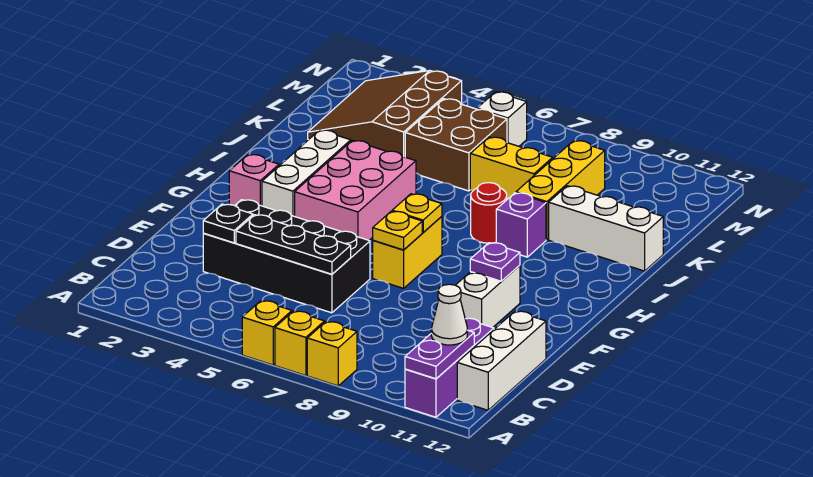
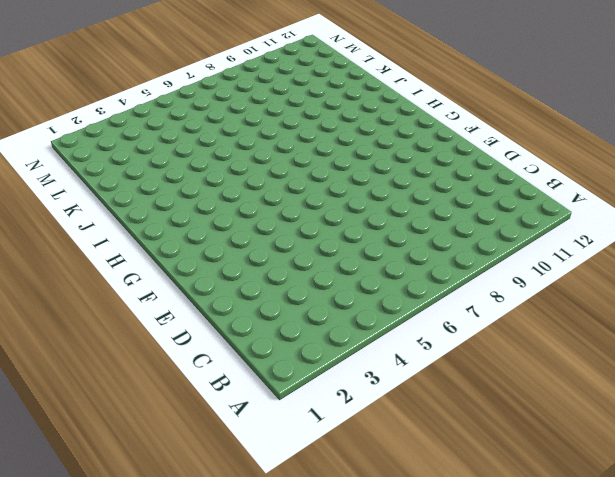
none -> yellow 1x1 brick [242,301,292,365]
none -> yellow 1x1 brick [275,311,324,376]
none -> yellow 1x1 brick [307,322,357,386]

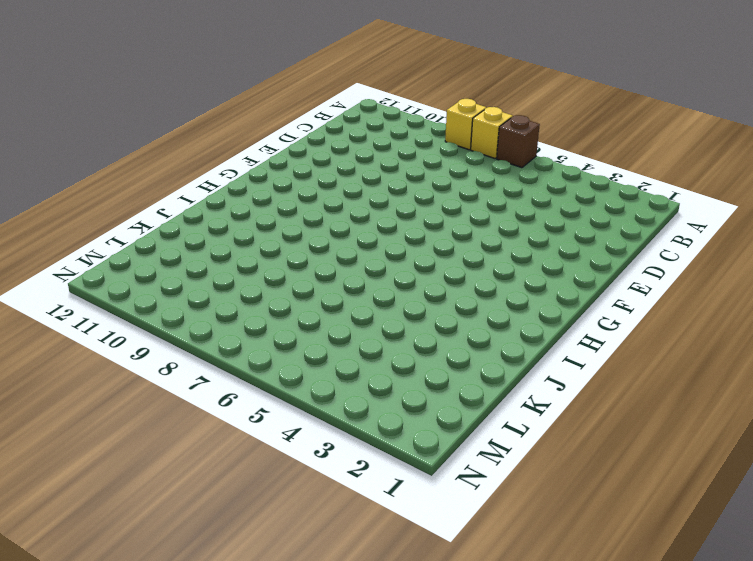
brown 1x1 brick [497,115,540,168] -> yellow 1x1 brick [242,301,292,365]
none -> purple 1x3 brick [405,318,494,417]
none -> white 1x3 brick [457,311,546,410]
none -> black 2x4 brick [203,200,370,313]

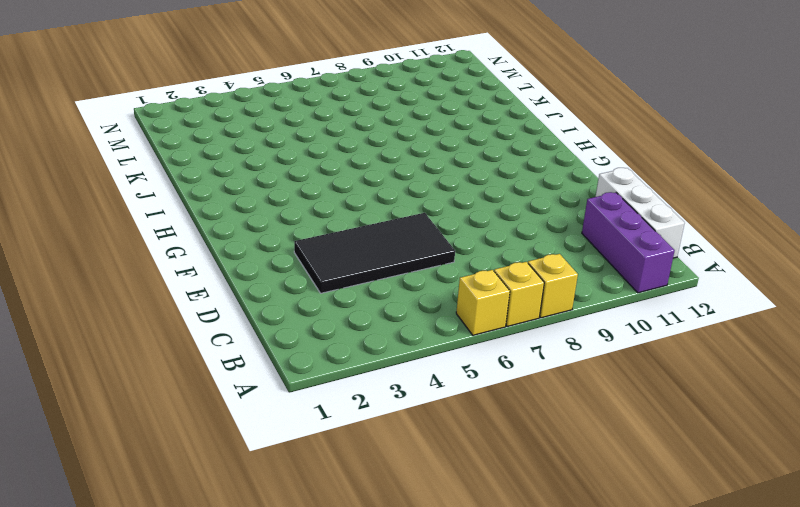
black 2x4 tile [294,213,455,293] -> black 2x4 brick [203,200,370,313]
none -> white 1x2 brick [456,265,520,327]
none -> yellow 1x2 brick [373,216,442,288]
none -> pink 1x1 brick [229,154,279,206]

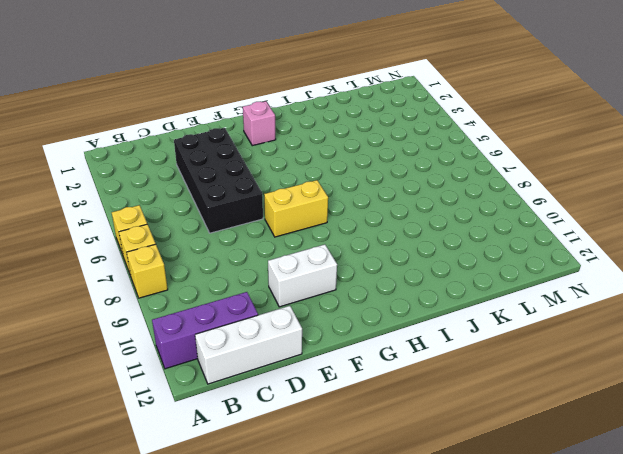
none -> white 1x3 brick [262,130,351,216]
none -> pink 2x3 brick [295,140,416,240]
none -> red 1x1 round brick [471,183,507,243]

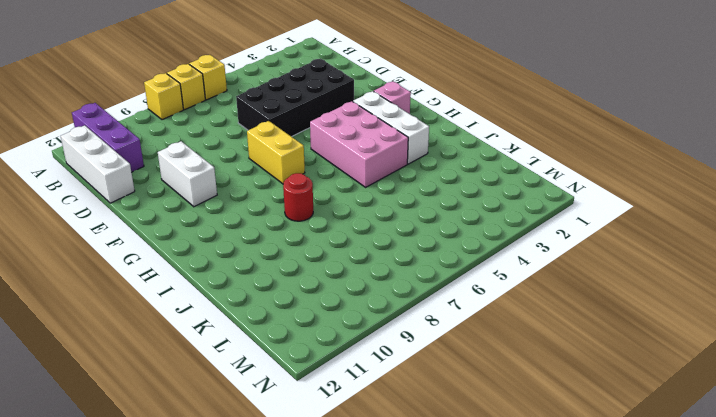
none -> purple 1x1 brick [496,193,546,257]
none -> yellow 1x3 brick [516,141,605,240]
none -> white 1x3 brick [549,186,663,271]

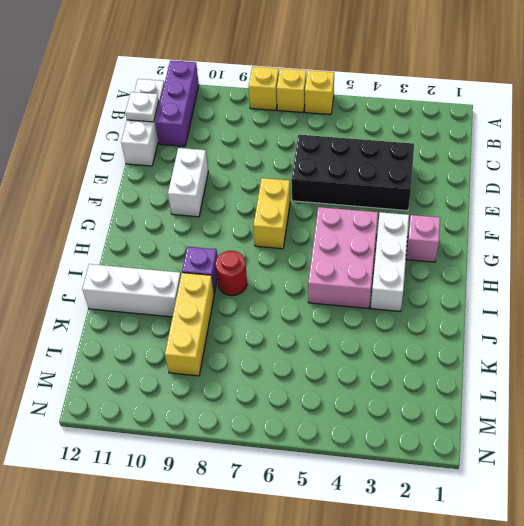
white 1x1 plate [125,92,159,122] -> none
none -> brown 3x3 slope [308,71,462,157]
none -> brown 2x2 brick [405,99,507,191]
none -> yellow 1x2 brick [470,137,553,199]

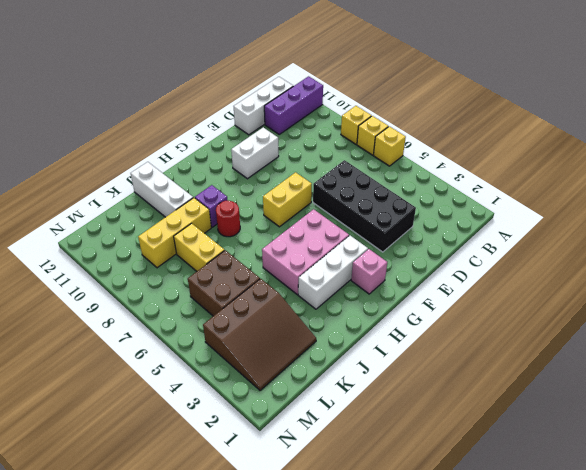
none -> white 1x1 brick [477,92,527,146]
none -> purple 1x2 plate [405,330,474,379]
none -> black 1x1 plate [203,204,253,243]

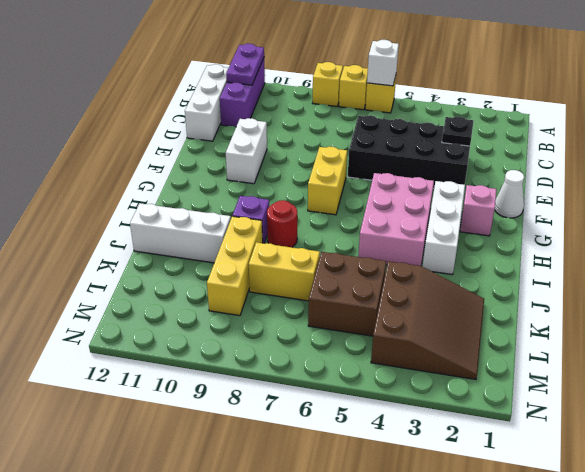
white 1x1 brick [367,40,399,86] -> white 1x1 brick moved to [477,92,527,146]
white 1x1 cone [495,170,524,218] -> white 1x1 cone moved to [431,284,467,345]
none -> black 1x3 plate [236,215,351,274]
none -> yellow 1x1 plate [373,211,422,250]
none -> purple 1x1 plate [470,243,520,281]

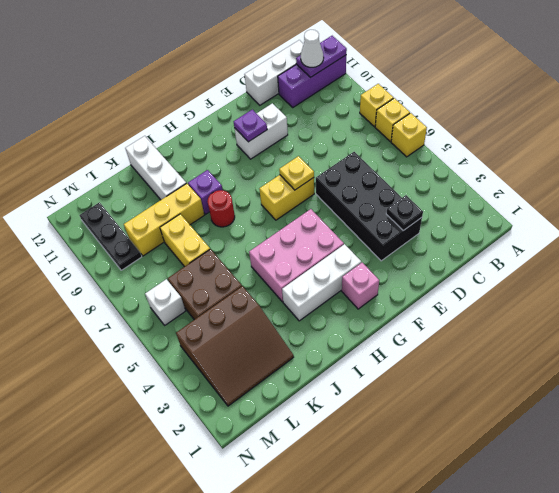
black 1x3 plate [80,202,142,270] -> black 1x3 plate moved to [236,215,351,274]
none -> yellow 1x1 plate [392,194,442,232]

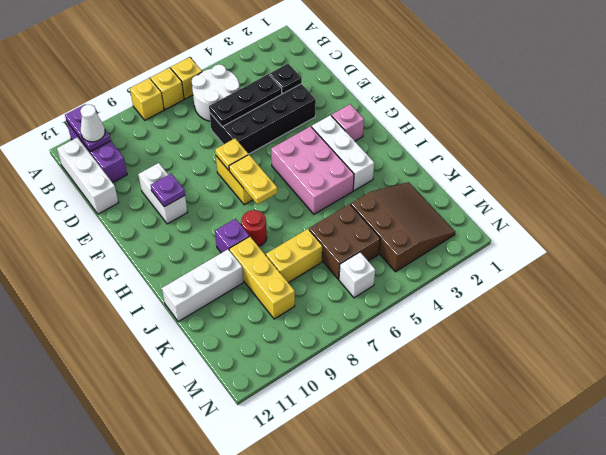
white 2x2 round brick [192,64,240,121] -> none
yellow 1x2 plate [229,155,277,204] -> yellow 1x1 plate [392,194,442,232]

